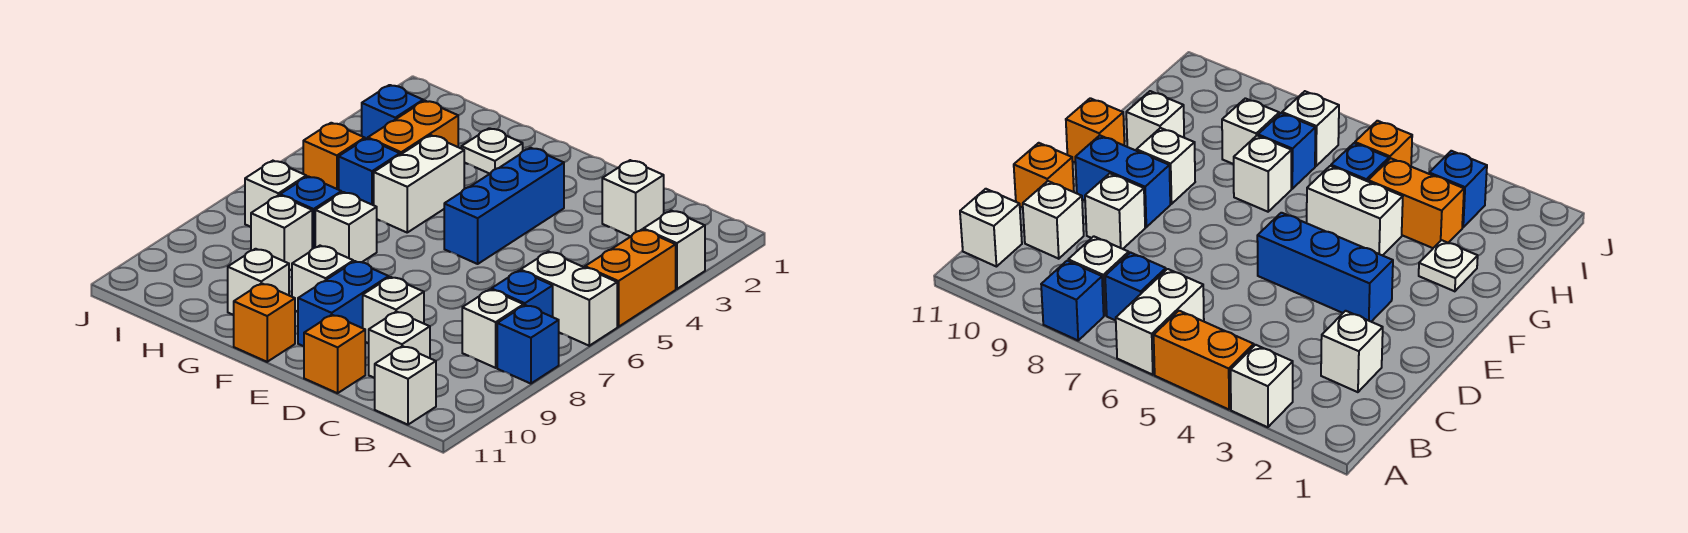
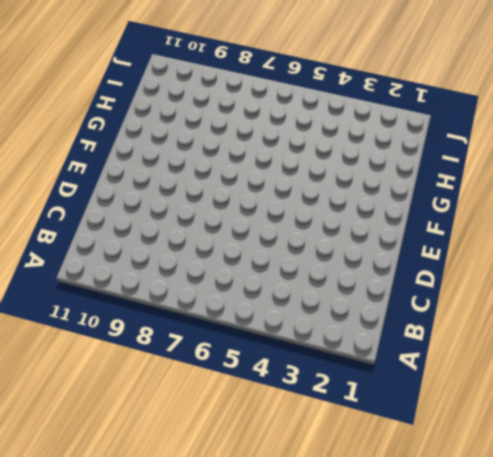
none -> white 1x1 brick [643,210,705,289]
none -> orange 1x2 brick [585,229,676,327]
none -> white 1x2 brick [521,252,617,346]

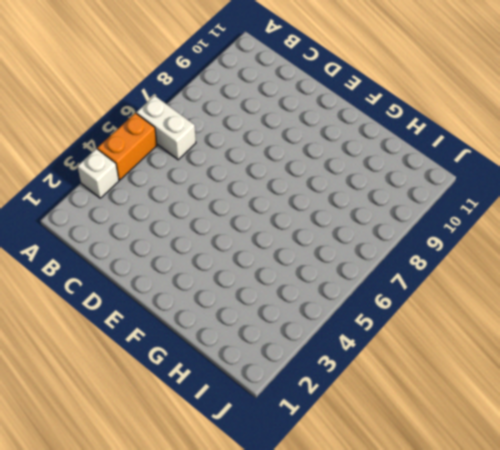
none -> blue 1x1 brick [497,305,559,384]
none -> blue 1x1 brick [491,270,553,317]
none -> white 1x1 brick [462,289,524,368]

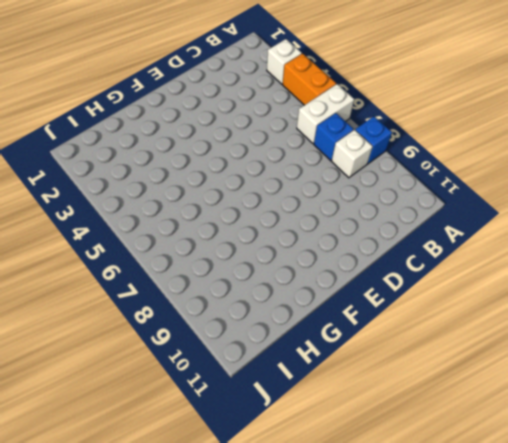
none -> white 1x1 brick [375,346,436,425]
none -> white 1x1 brick [602,160,664,237]
none -> white 1x1 brick [369,312,430,378]

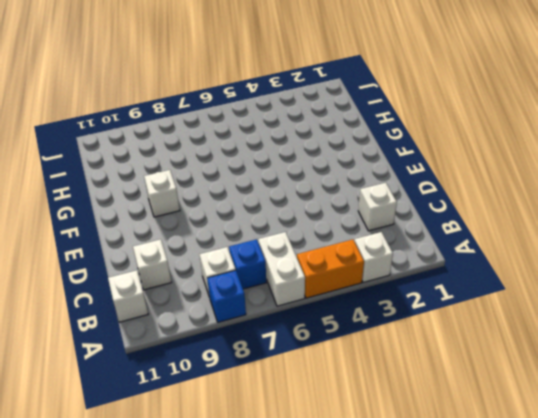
none -> white 1x1 brick [363,277,424,343]
none -> orange 1x1 brick [304,315,365,393]
none -> blue 1x3 brick [444,148,564,264]

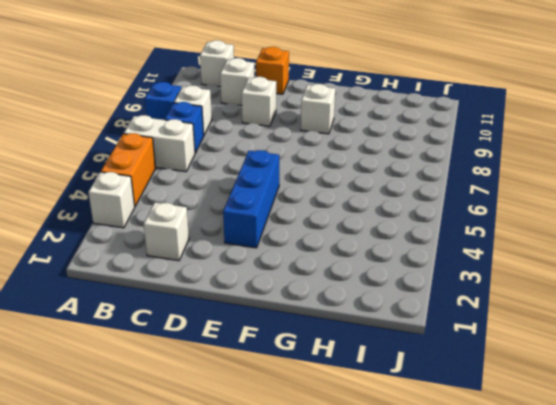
none -> blue 1x2 brick [298,261,389,346]
none -> orange 1x1 brick [234,283,295,362]
none -> white 1x1 plate [461,128,523,174]

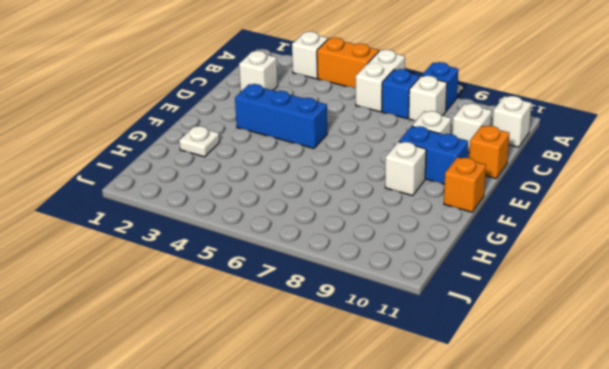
none -> white 1x2 brick [374,135,464,232]
none -> white 1x1 brick [315,192,377,262]
none -> white 1x1 brick [228,249,289,315]

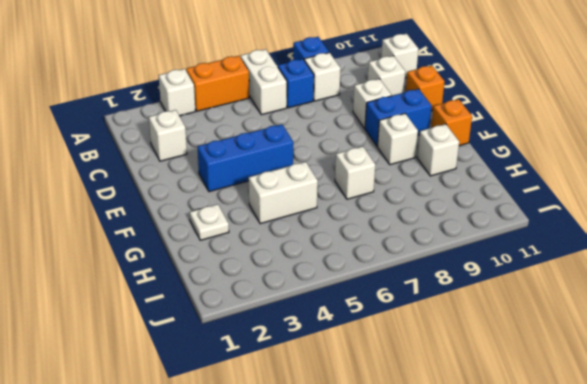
none -> orange 1x2 brick [368,101,458,155]
none -> blue 1x1 brick [339,138,400,205]
none -> blue 1x1 brick [280,176,341,249]

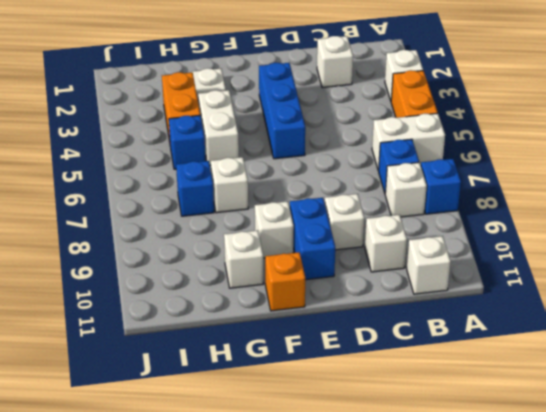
none -> orange 1x1 brick [304,315,365,393]
none -> white 1x1 brick [251,195,312,271]
none -> blue 1x1 brick [362,85,423,139]

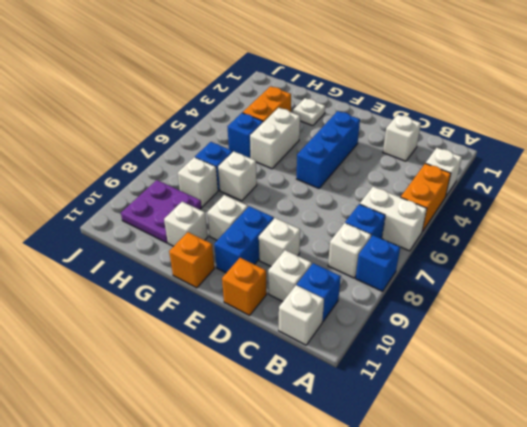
blue 1x1 brick [297,263,341,322] -> blue 1x1 brick moved to [362,85,423,139]
purple 2x2 plate [121,180,201,243] -> none
none -> orange 1x1 brick [303,123,365,190]
none -> white 1x1 brick [245,161,306,227]

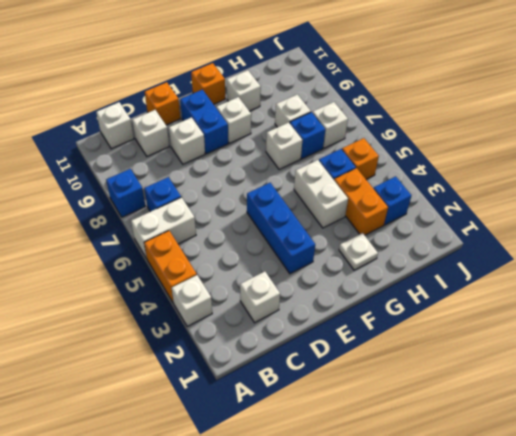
none -> white 1x1 brick [462,289,524,368]

